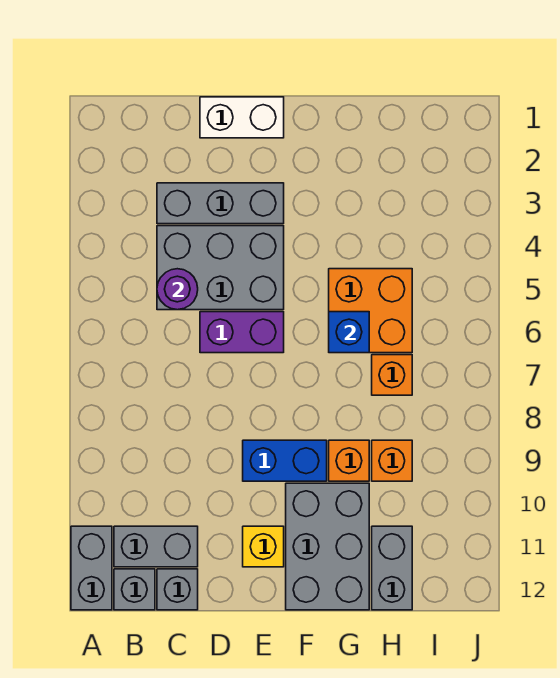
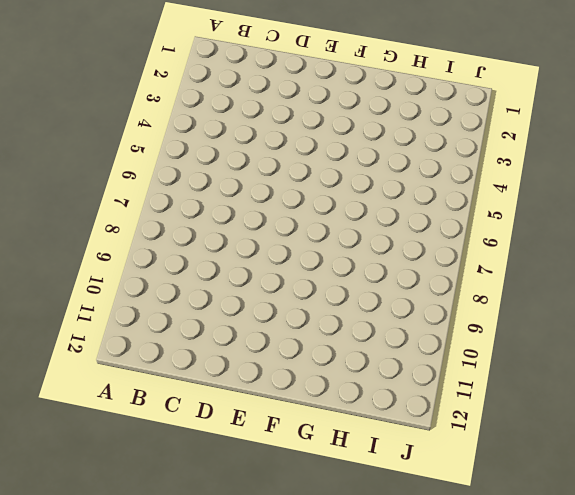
none -> grey 1x2 brick [71,526,112,610]
none -> grey 1x2 brick [114,526,198,567]
none -> grey 1x1 brick [114,569,155,610]

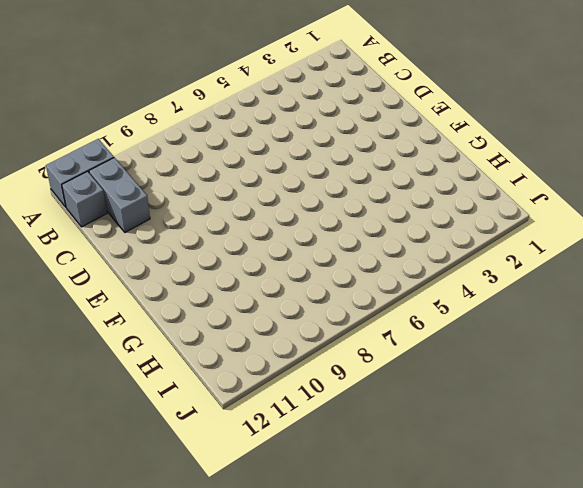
none -> grey 1x3 brick [157,183,284,224]
none -> grey 2x3 brick [157,226,284,310]
none -> grey 1x1 brick [157,569,198,610]

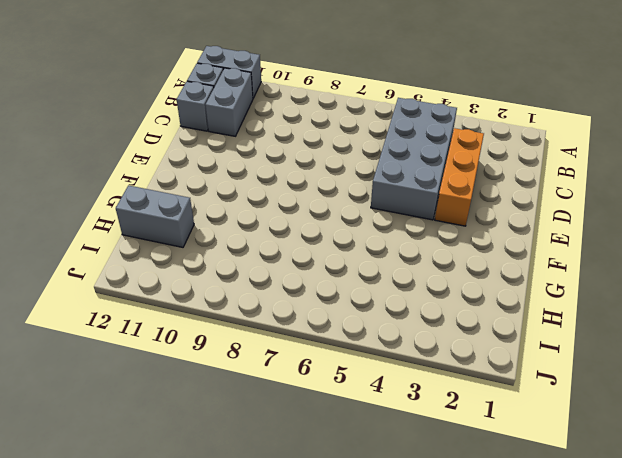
grey 2x4 brick [371,98,457,220] -> grey 2x3 brick [157,226,284,310]
orange 1x3 brick [435,128,484,226] -> grey 1x3 brick [157,183,284,224]
none -> white 1x2 brick [200,97,284,138]
none -> purple 1x2 brick [200,312,284,353]
none -> blue 1x2 brick [243,440,327,481]

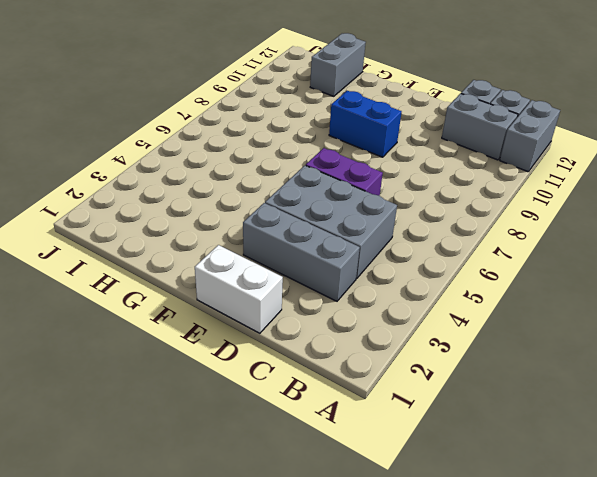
none -> yellow 1x1 brick [243,526,284,567]
none -> grey 2x3 brick [286,483,369,610]
none -> orange 2x2 brick [329,269,412,353]

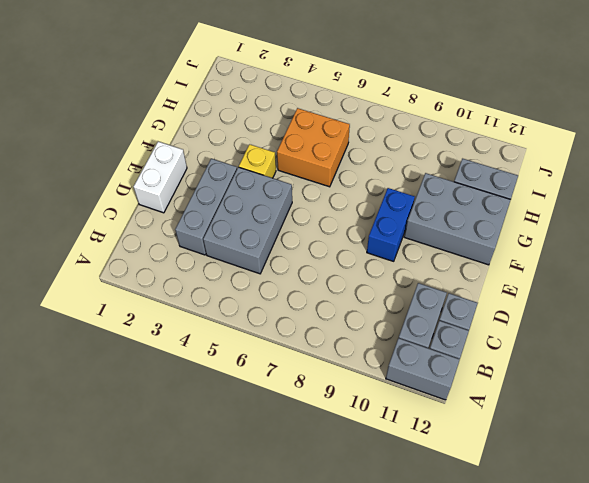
yellow 1x1 brick [239,144,276,178] -> yellow 1x1 brick moved to [243,526,284,567]
none -> purple 1x2 brick [200,312,284,353]
none -> orange 1x1 brick [329,440,369,481]
none -> orange 1x1 brick [372,355,412,395]

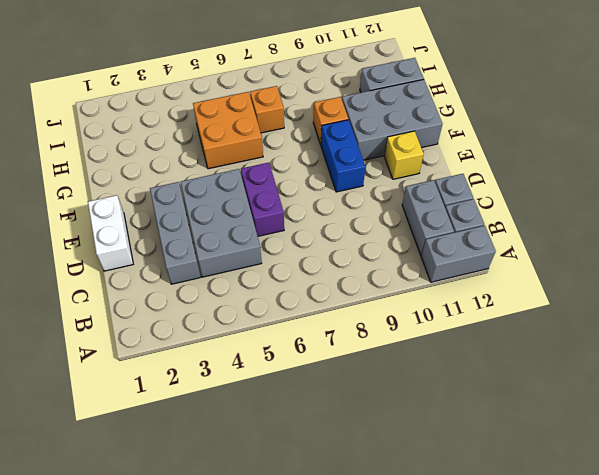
none -> orange 1x1 brick [372,440,412,481]
none -> purple 1x1 round brick [157,269,198,310]
none -> blue 1x1 brick [329,312,369,353]

